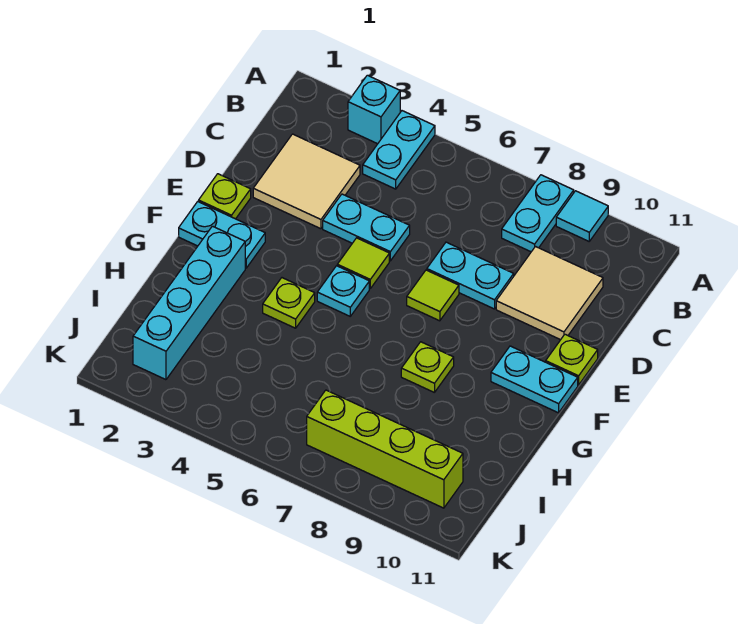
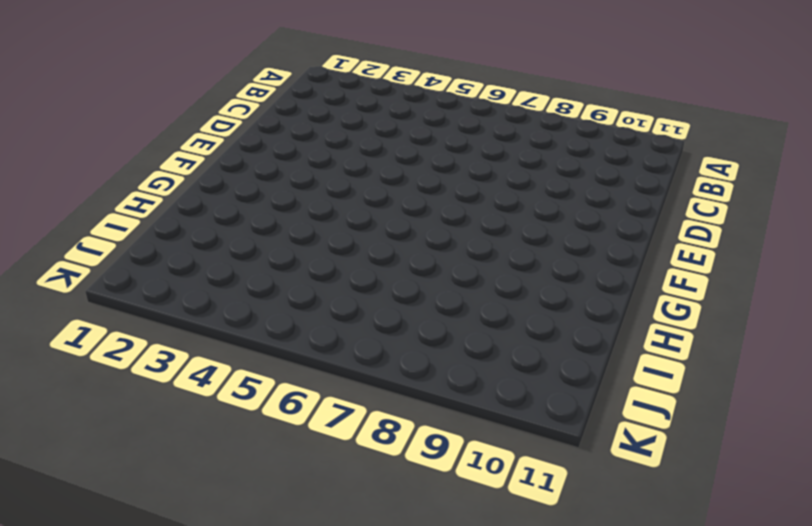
none -> cyan 1x1 brick [348,75,400,144]
none -> cyan 1x2 plate [363,111,435,189]
none -> cyan 1x2 plate [502,175,574,252]

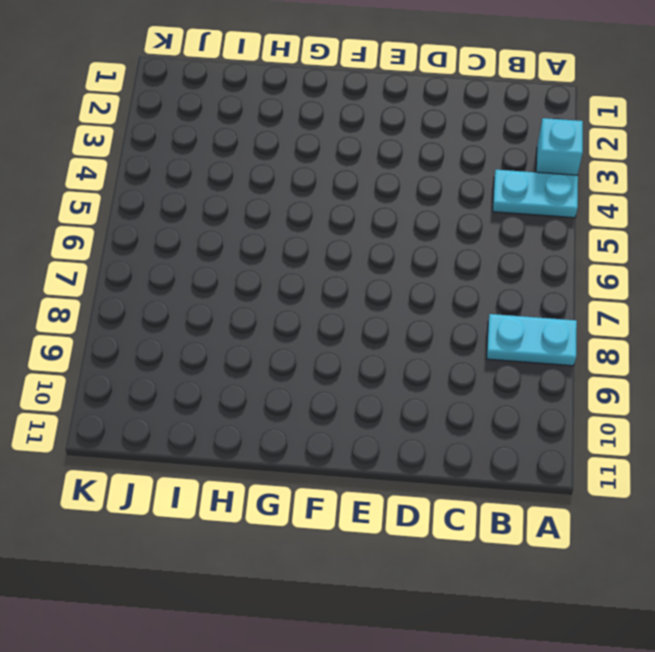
none -> cyan 1x1 tile [556,191,608,241]
none -> tan 2x2 tile [253,134,360,229]
none -> tan 2x2 tile [496,247,603,340]

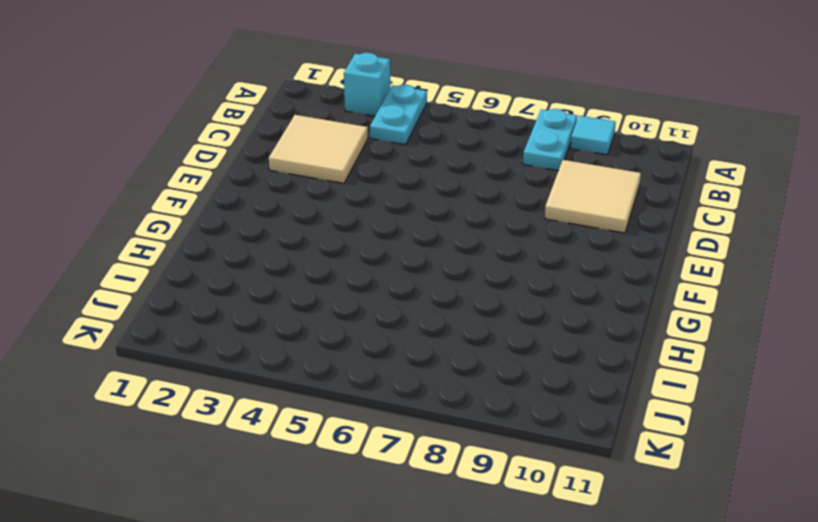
none -> cyan 1x2 plate [323,194,410,261]
none -> cyan 1x2 plate [427,242,514,309]
none -> lime 1x1 plate [199,174,251,219]

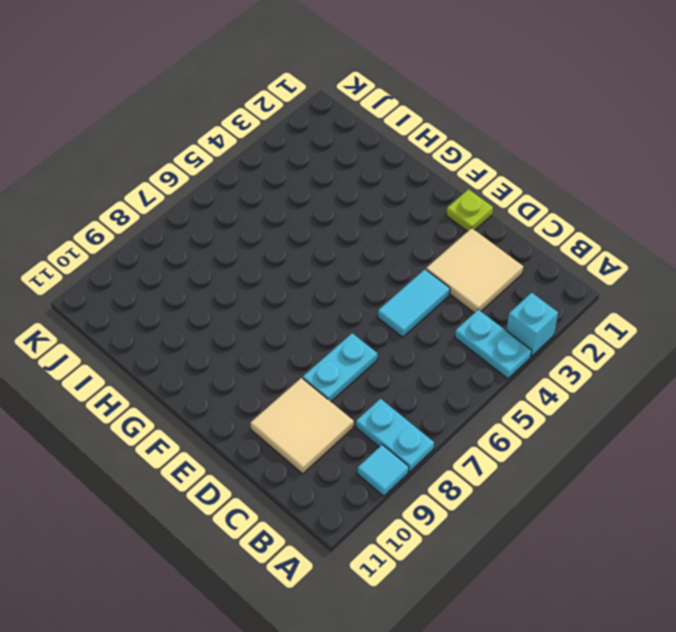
cyan 1x2 tile [378,269,450,337] -> cyan 1x2 plate [323,194,410,261]
none -> lime 1x1 tile [337,238,389,288]
none -> lime 1x1 tile [407,270,459,321]
none -> lime 1x1 plate [546,334,598,385]

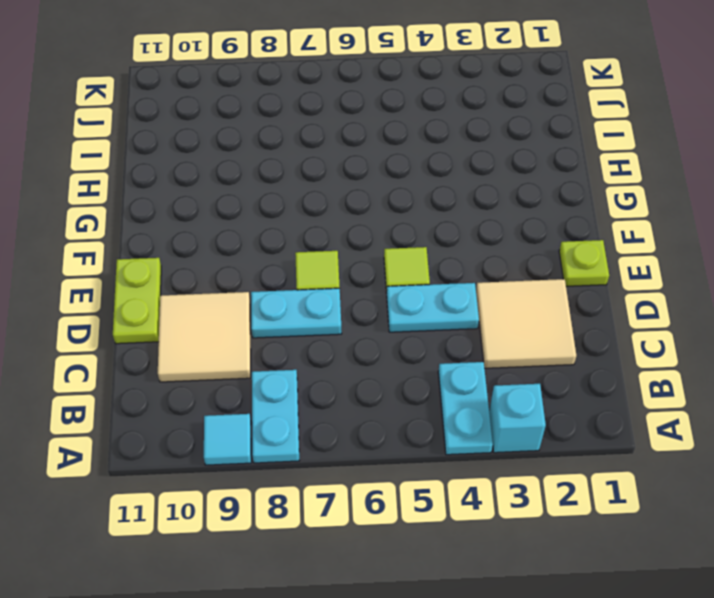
lime 1x2 plate [113,258,161,344] -> lime 1x1 plate [546,334,598,385]
none -> cyan 1x2 plate [179,202,265,268]
none -> cyan 1x1 plate [317,266,369,316]
none -> cyan 1x2 plate [491,346,578,413]

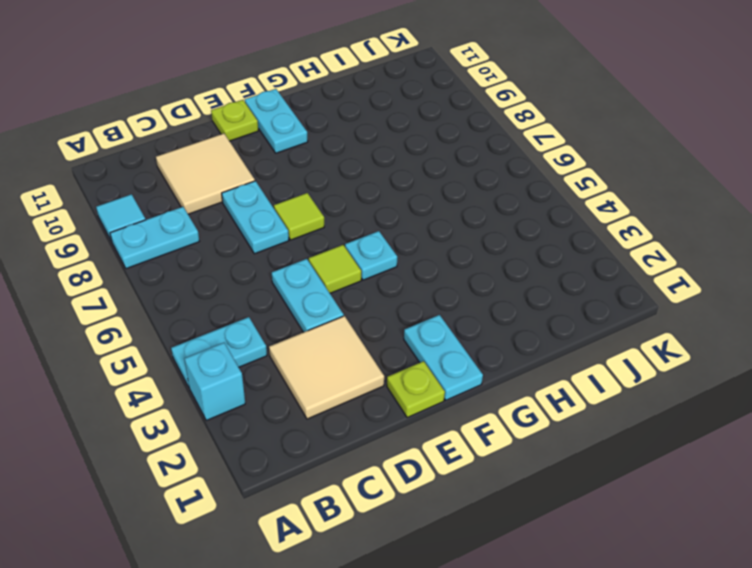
none -> cyan 1x4 brick [133,226,245,380]
none -> lime 1x1 plate [263,278,315,328]
none -> lime 1x1 plate [401,342,454,393]

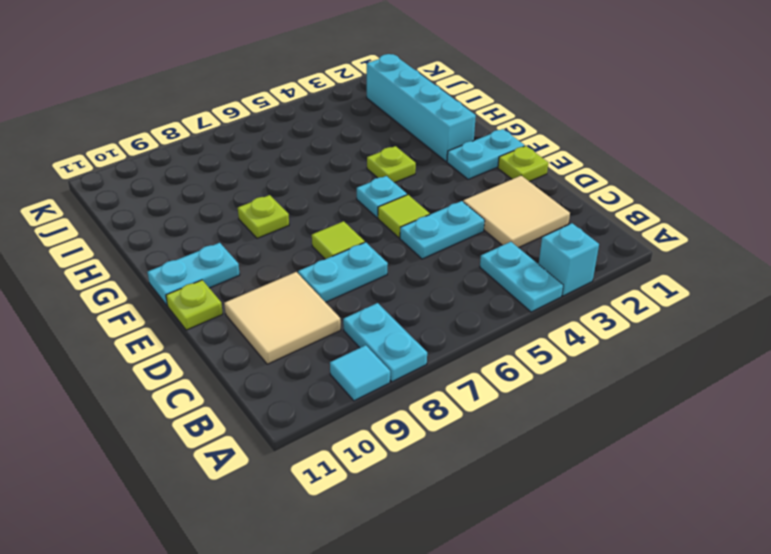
none -> lime 1x4 brick [307,390,463,508]

